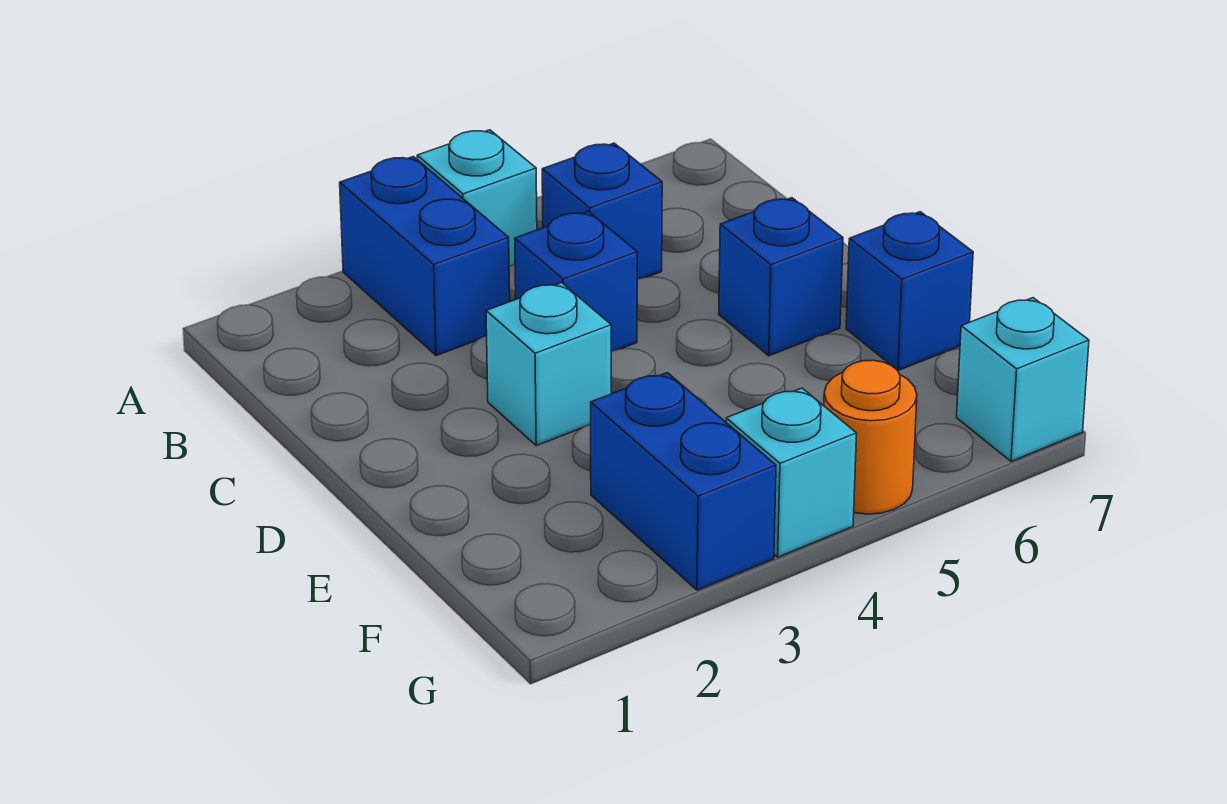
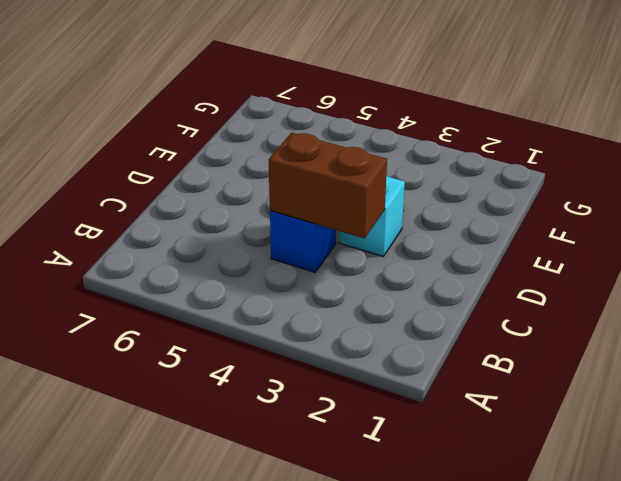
brown 1x2 brick [269,133,387,238] -> none
none -> blue 1x2 brick [340,157,510,356]
none -> cyan 1x1 brick [417,130,537,267]

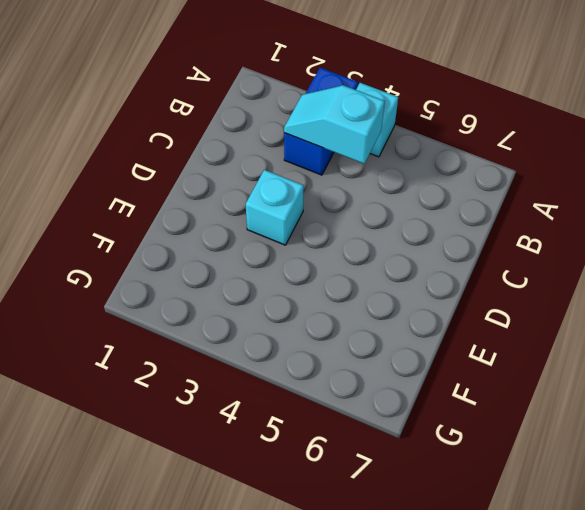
cyan 1x2 slope [284,85,385,164] -> none
none -> blue 1x1 brick [542,143,662,279]
none -> blue 1x1 brick [515,211,637,351]

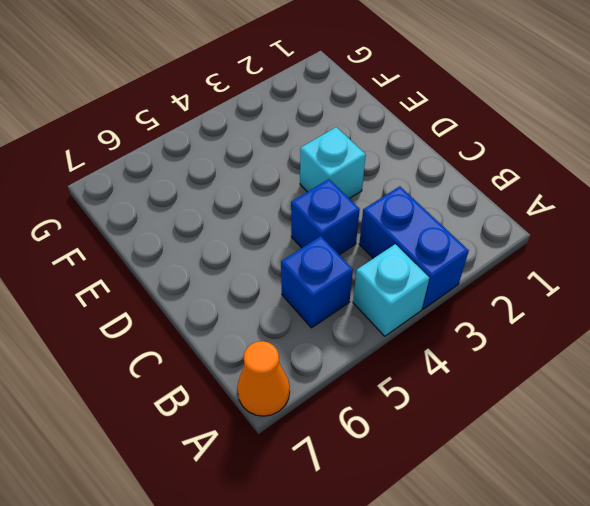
orange 1x1 cone [237,341,290,416] -> none
none -> blue 1x1 brick [719,198,843,356]
none -> blue 1x1 brick [846,212,973,371]

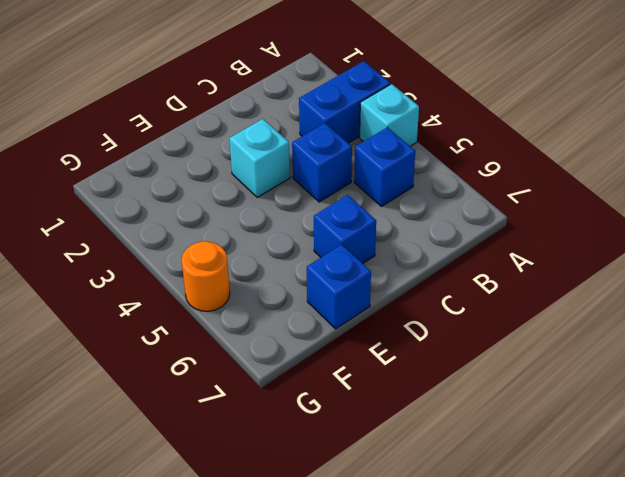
none -> blue 1x2 brick [591,373,776,590]
none -> cyan 1x1 brick [726,388,857,557]

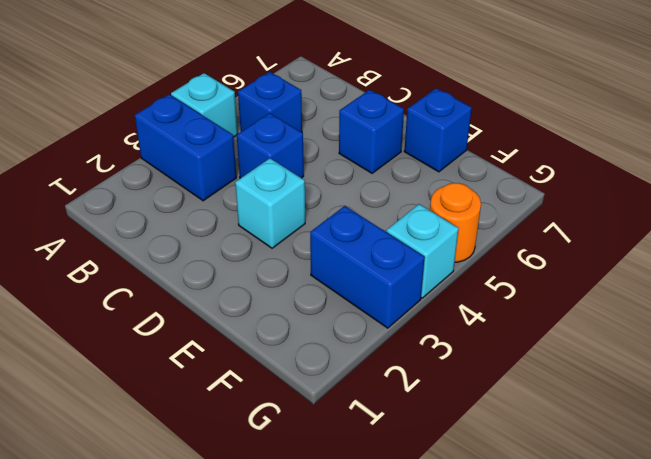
none -> cyan 1x1 brick [957,298,1089,461]

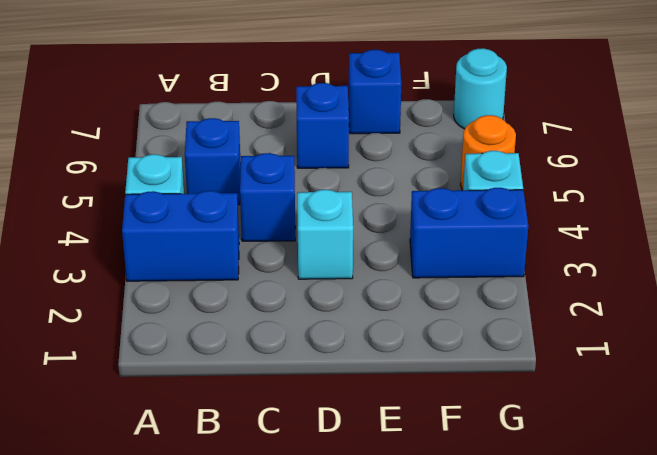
cyan 1x1 round brick [454,48,507,129] -> cyan 1x1 brick [957,298,1089,461]

